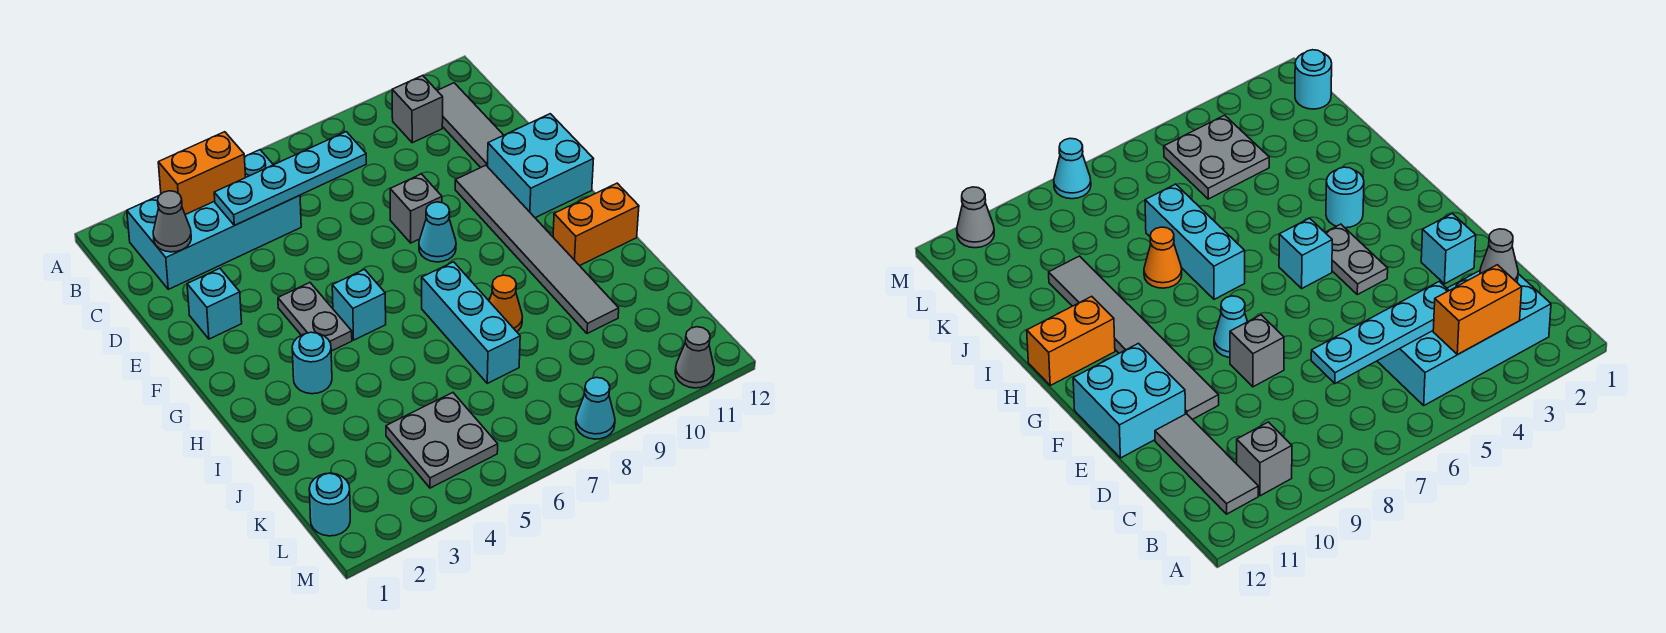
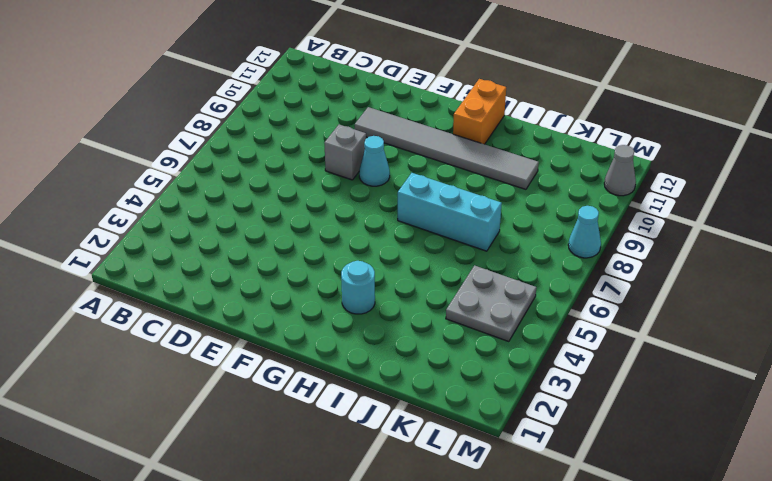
none -> cyan 2x4 brick [127,150,301,289]
none -> grey 1x1 brick [392,75,443,143]
none -> grey 1x3 tile [437,83,503,168]

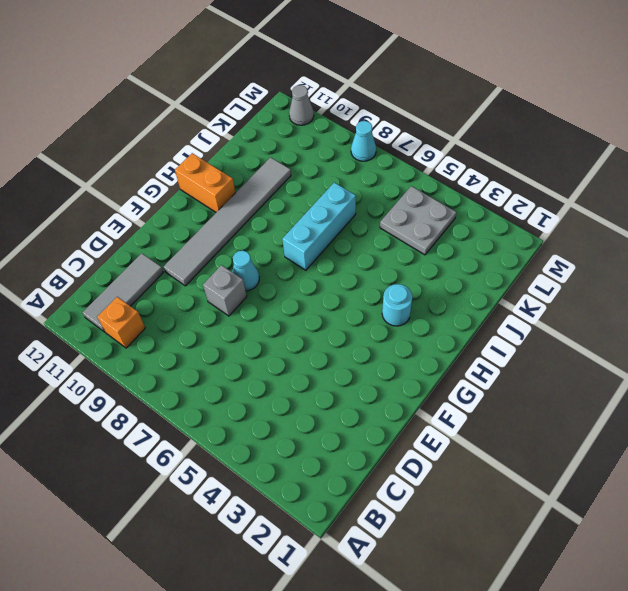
orange 1x1 brick [97,297,145,348] -> grey 1x1 brick [392,75,443,143]
none -> cyan 2x4 brick [127,150,301,289]
none -> cyan 1x1 brick [187,268,242,339]
none -> cyan 2x2 brick [487,114,593,218]

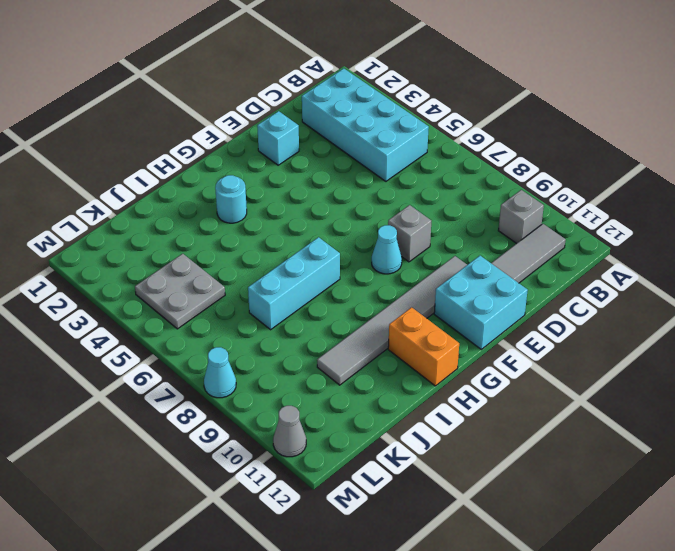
none -> grey 1x2 plate [278,283,352,351]
none -> cyan 1x1 brick [332,269,386,340]
none -> orange 1x1 cone [489,275,522,332]

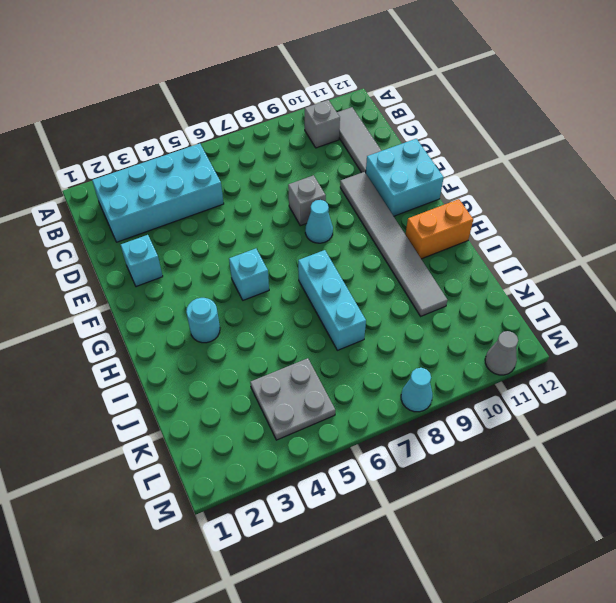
none -> grey 1x2 plate [278,283,352,351]
none -> orange 1x1 cone [489,275,522,332]
none -> cyan 1x1 round brick [309,473,350,536]

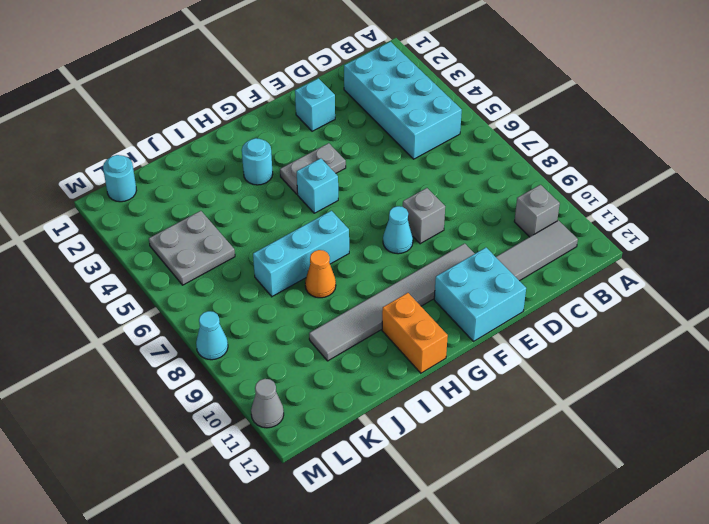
none -> orange 1x2 brick [158,132,246,215]
none -> grey 1x1 cone [153,191,191,252]
none -> cyan 1x4 plate [214,132,366,225]

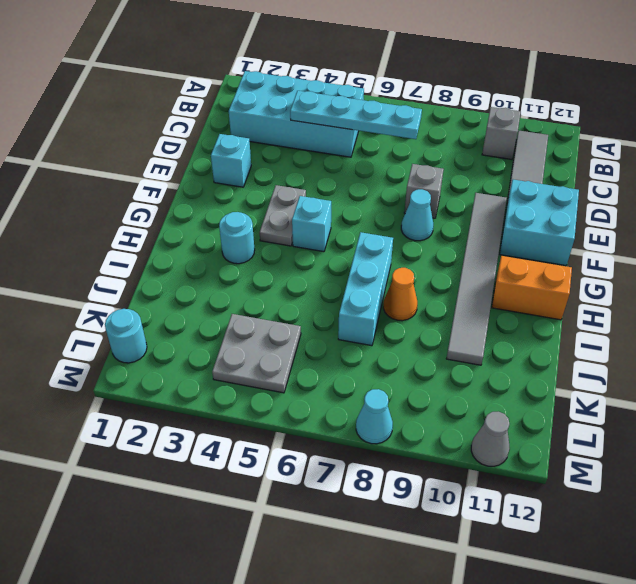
none -> orange 1x2 brick [158,132,246,215]
none -> grey 1x1 cone [153,191,191,252]

